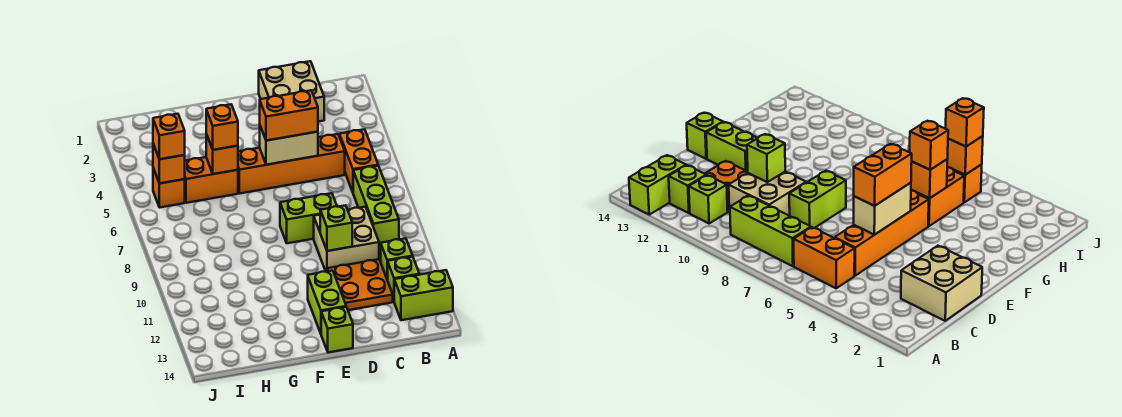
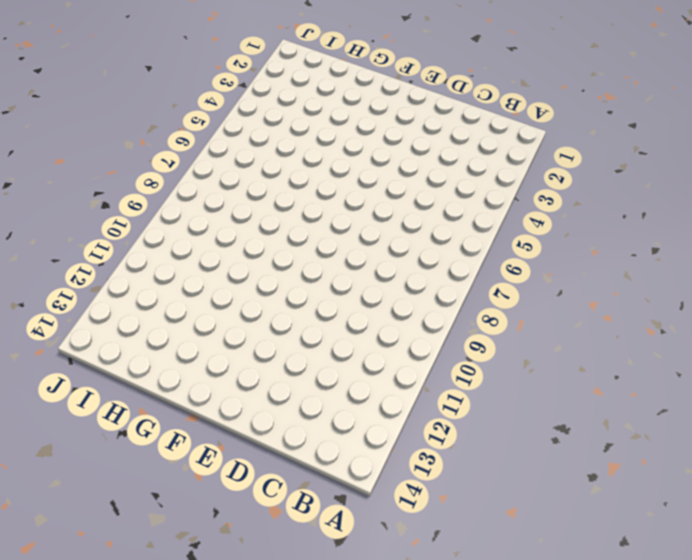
none -> lime 1x2 brick [394,270,453,320]
none -> orange 1x2 brick [340,129,378,192]
none -> lime 1x3 brick [353,166,399,247]

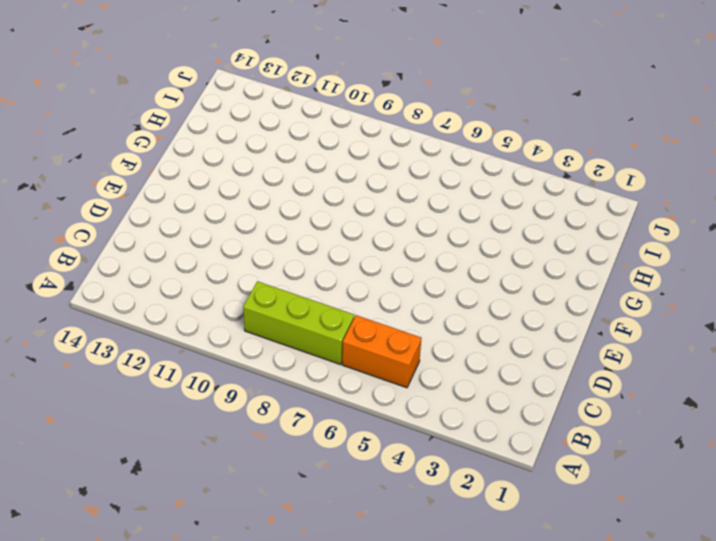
none -> lime 1x2 brick [394,270,453,320]
none -> lime 1x1 brick [381,238,413,280]
none -> lime 1x1 brick [388,257,419,301]

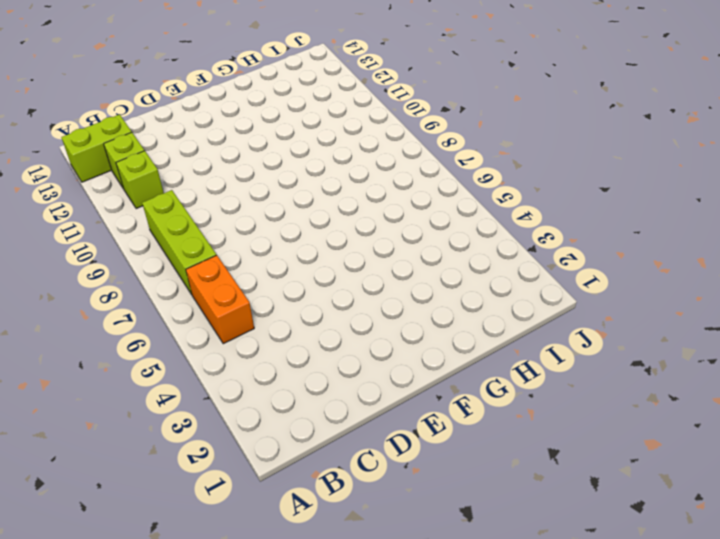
none -> tan 2x2 brick [259,61,324,122]
none -> orange 1x4 brick [238,134,345,193]
none -> tan 2x2 brick [314,207,379,272]

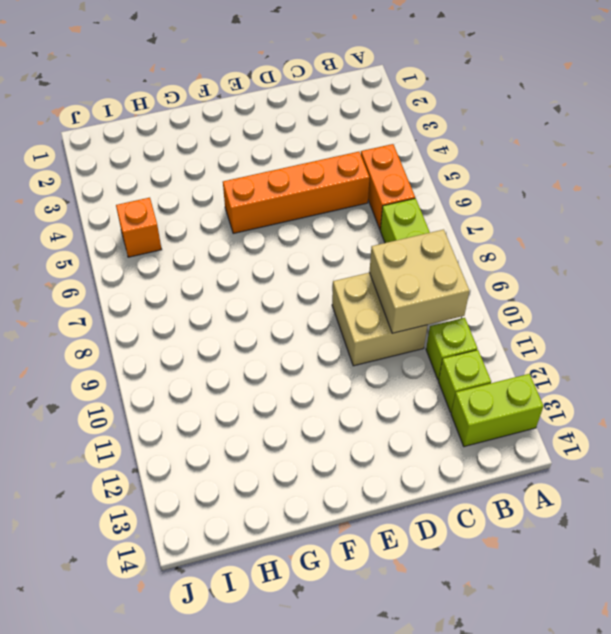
tan 2x2 brick [369,230,469,333] -> tan 2x2 brick moved to [259,61,324,122]
none -> orange 2x2 plate [327,259,393,310]
none -> lime 1x2 brick [280,193,337,243]
none -> lime 1x2 brick [308,271,346,333]

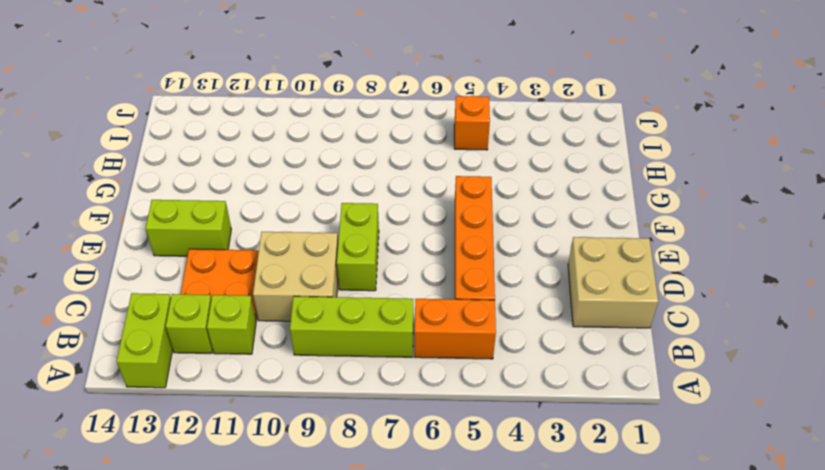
none -> lime 1x1 brick [321,307,353,352]
none -> orange 1x2 brick [185,157,238,203]
none -> tan 1x2 brick [260,126,318,165]

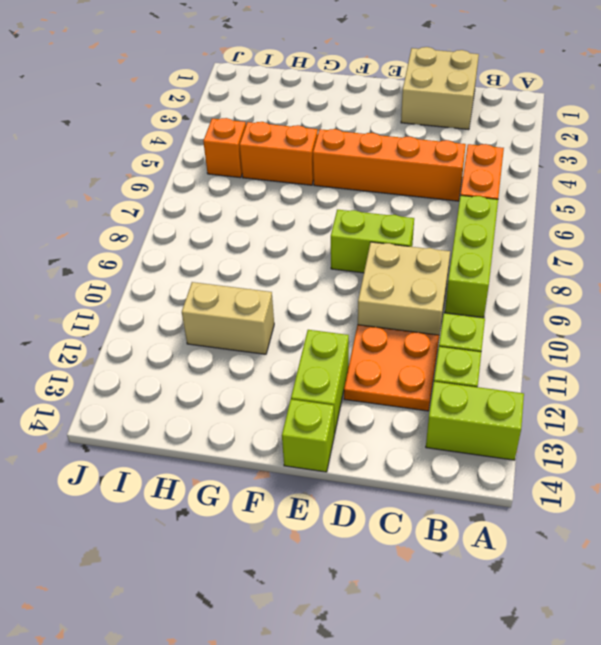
tan 1x2 brick [182,282,274,354] -> tan 1x2 brick moved to [260,126,318,165]
none -> lime 1x1 brick [320,205,352,251]
none -> orange 1x1 brick [206,134,238,174]
none -> orange 1x1 brick [153,144,185,183]

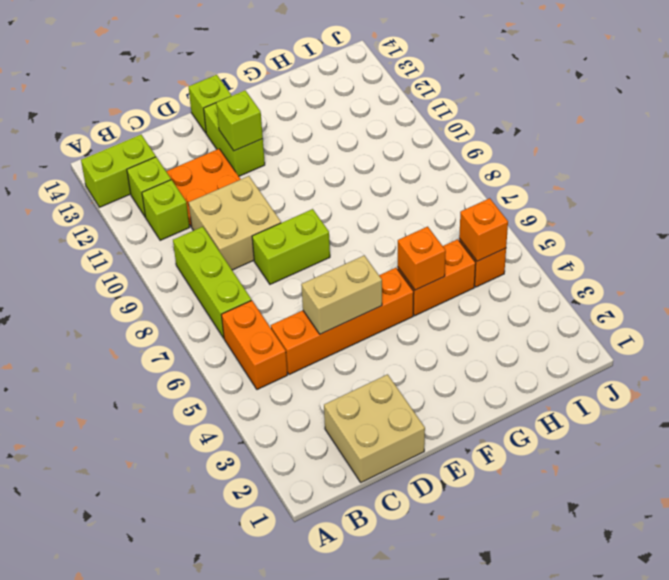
lime 1x1 brick [216,91,263,151] -> lime 1x1 brick moved to [320,205,352,251]
none -> orange 1x2 brick [260,90,318,141]
none -> orange 1x1 brick [206,104,238,150]
none -> orange 1x1 brick [153,114,185,159]

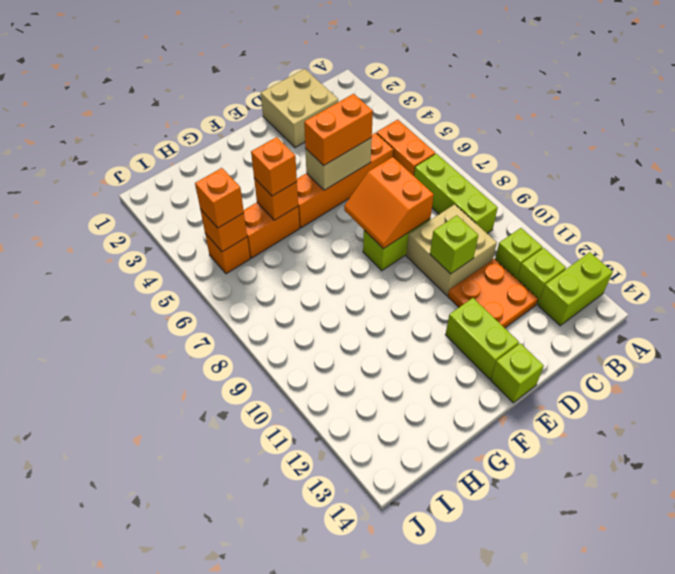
orange 2x2 slope [344,157,434,249] -> none

